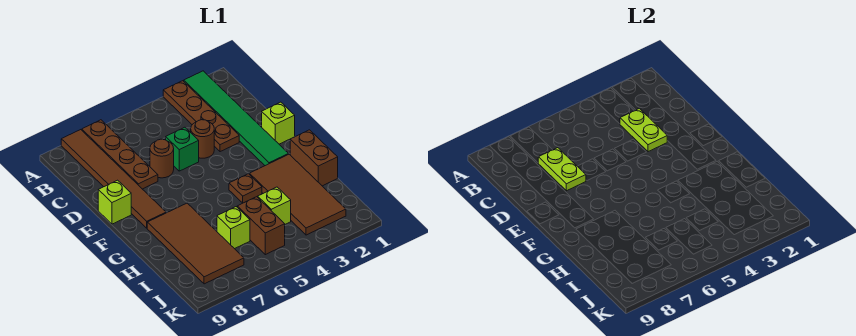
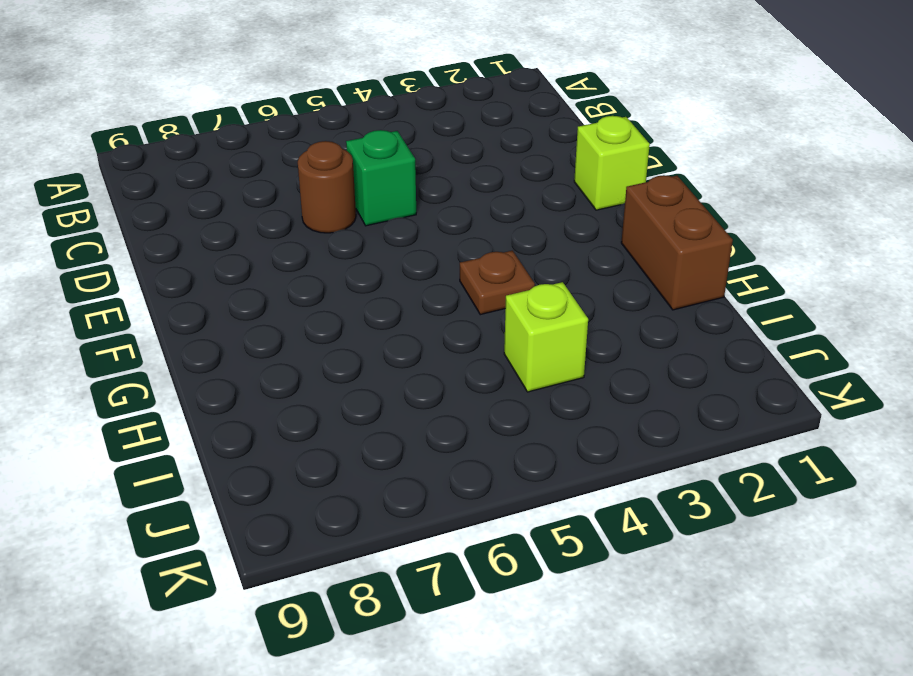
none -> green 1x6 tile [184,71,289,166]
none -> brown 1x4 plate [163,81,239,152]
none -> brown 1x4 plate [82,120,158,189]

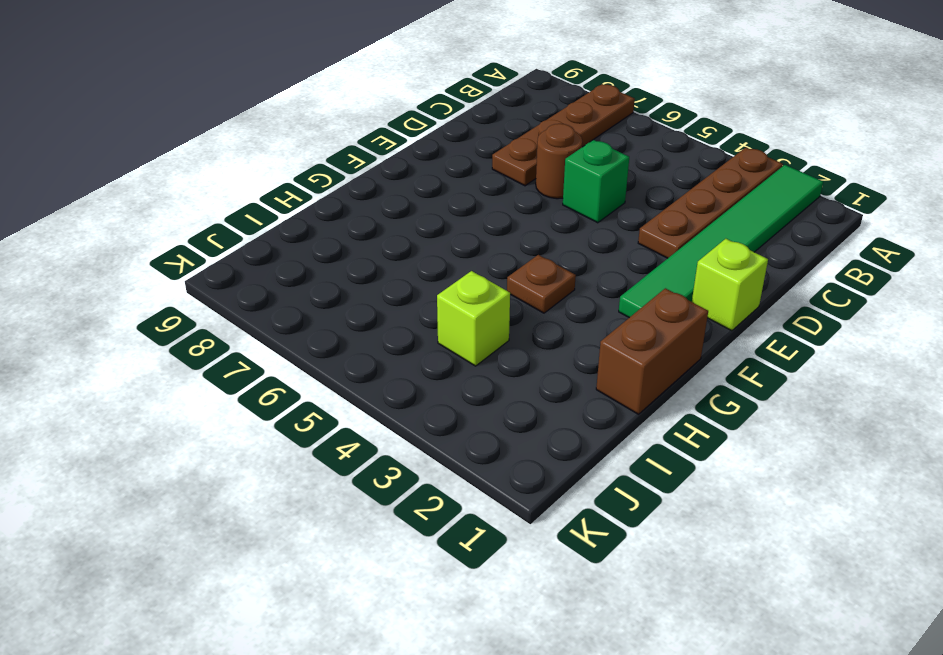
none -> brown 1x6 tile [61,130,166,228]
none -> brown 1x1 round brick [191,120,214,158]
none -> lime 1x1 brick [98,180,131,224]

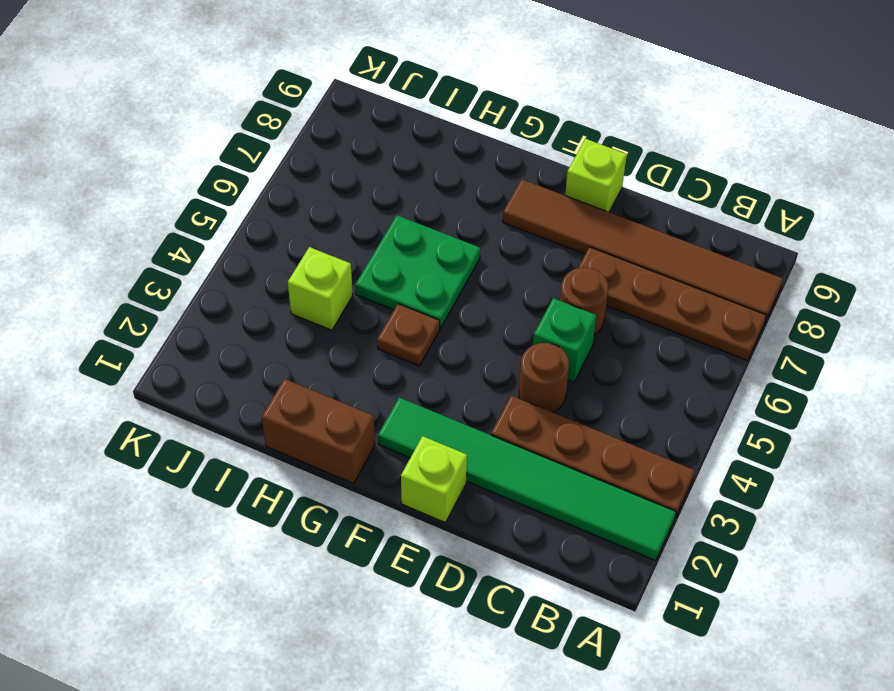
green 2x2 plate [355,215,480,329] -> none
none -> brown 2x4 tile [249,154,346,235]
none -> brown 2x4 tile [147,203,244,284]
none -> brown 1x2 brick [237,197,285,255]

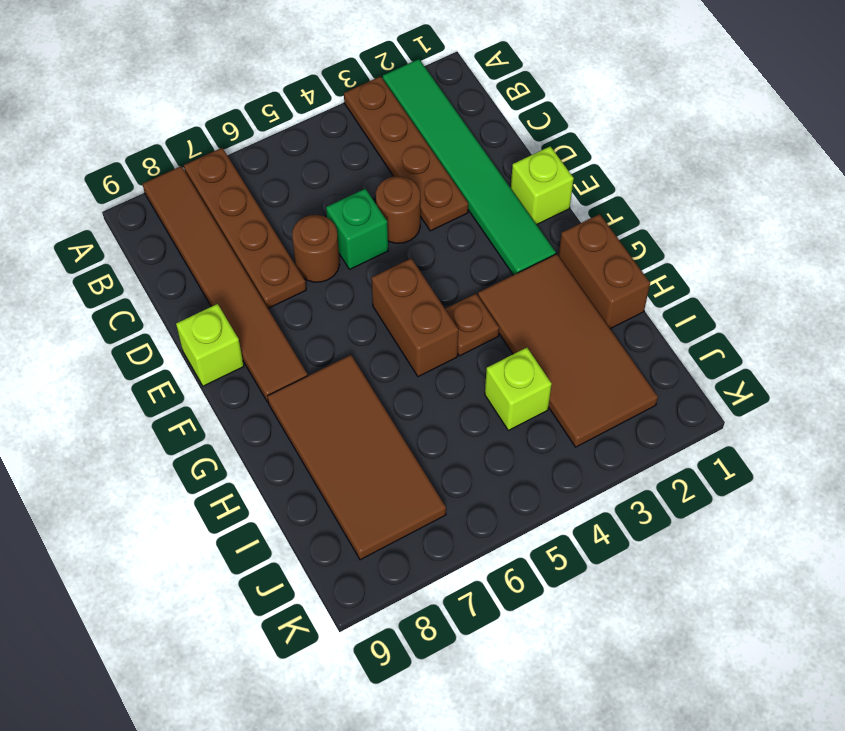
brown 1x2 brick [372,258,458,377] -> brown 1x2 brick moved to [237,197,285,255]
none -> lime 1x1 brick [217,207,250,249]
none -> lime 1x2 plate [620,108,667,152]
none -> lime 1x2 plate [538,148,586,191]

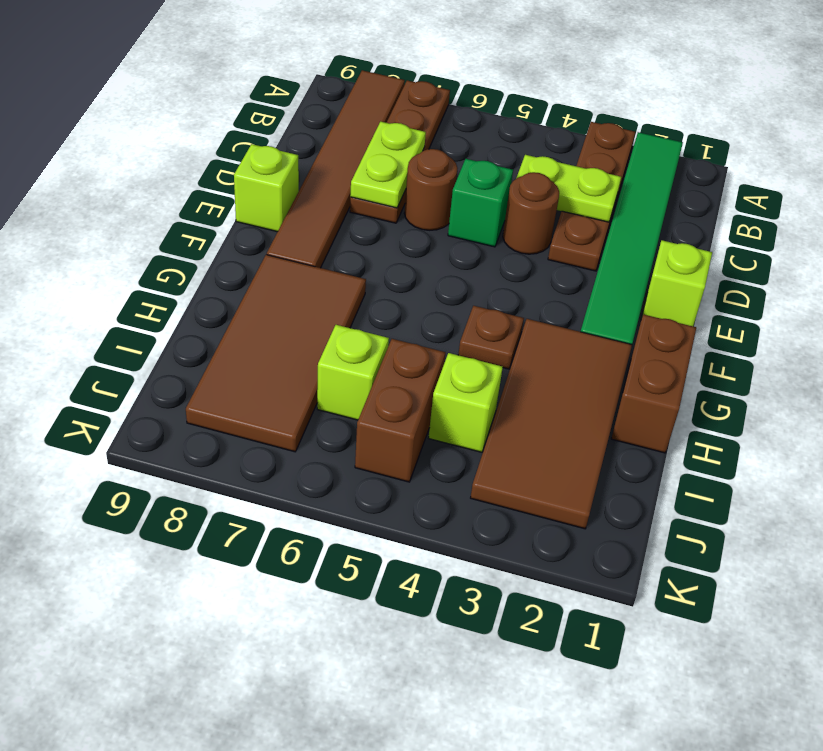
lime 1x2 plate [516,155,621,222] -> lime 1x2 plate turned to [620,108,667,152]

